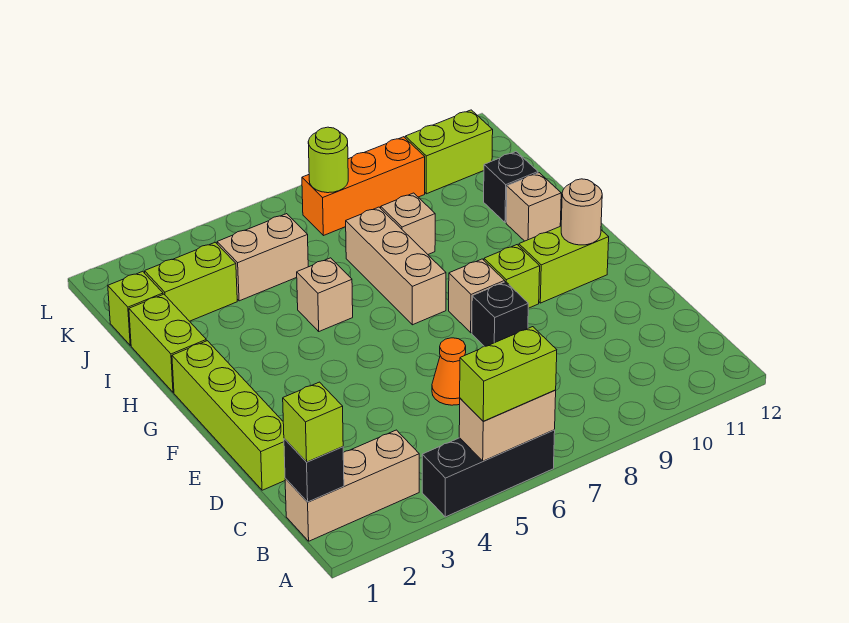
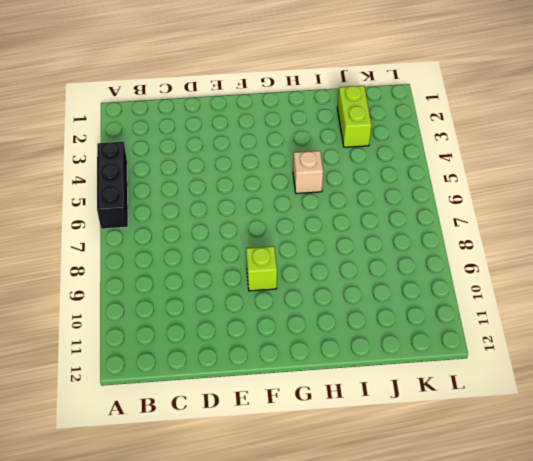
none -> tan 1x3 brick [285,430,419,541]
none -> lime 1x4 brick [172,341,285,490]
none -> orange 1x1 cone [432,338,466,405]

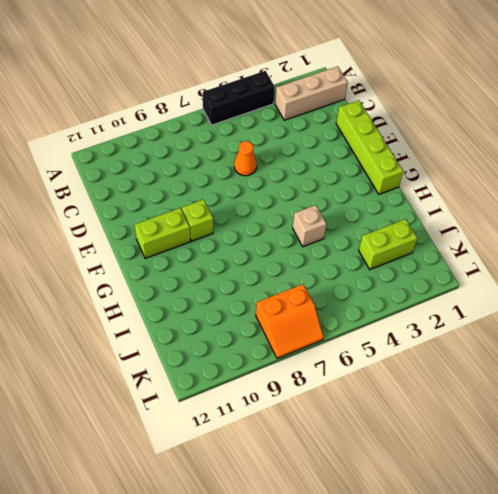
orange 2x2 slope [256,284,324,359] -> orange 1x3 brick [302,137,425,236]
none -> black 1x1 brick [472,282,528,347]
none -> tan 1x1 brick [449,259,505,333]
none -> tan 1x3 brick [346,207,446,325]

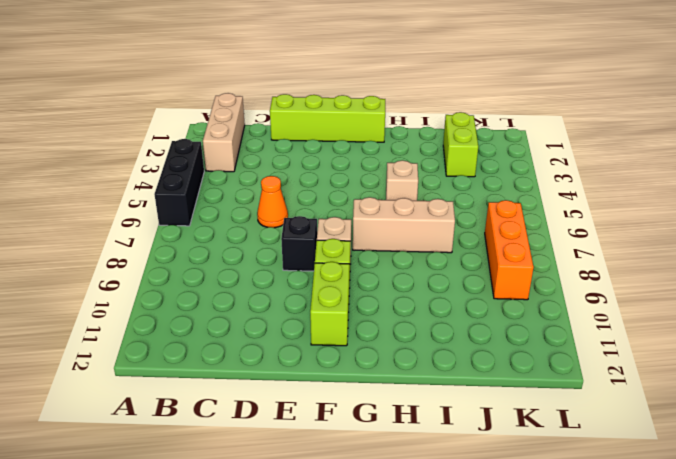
none -> lime 1x2 brick [129,294,206,392]
none -> tan 1x1 brick [506,173,561,241]
none -> tan 1x1 brick [381,193,435,254]

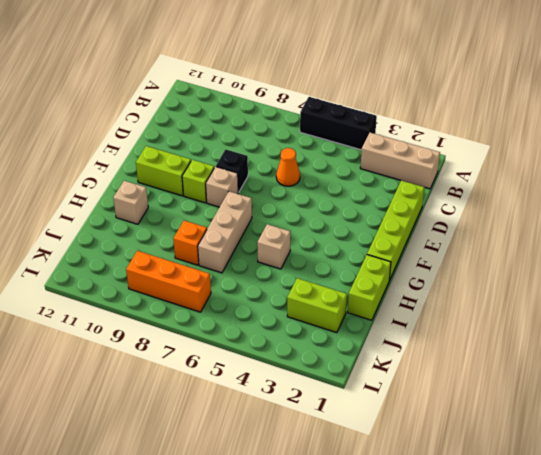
orange 1x1 brick [173,221,207,265] -> tan 1x1 brick [381,193,435,254]
none -> black 1x1 brick [484,152,538,223]
none -> lime 1x1 brick [108,271,163,345]
none -> tan 1x2 brick [217,214,308,301]

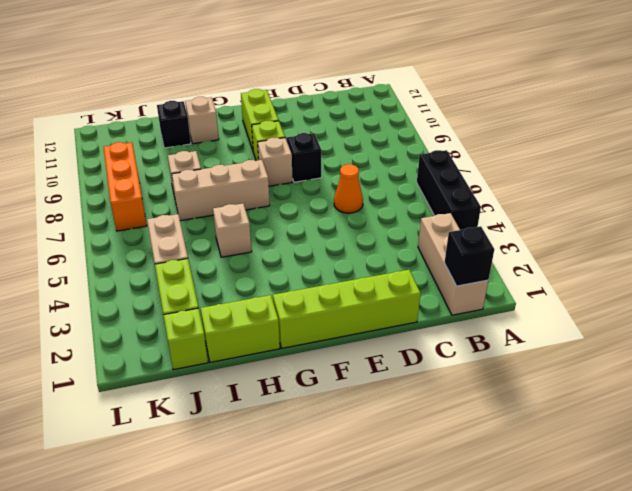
none -> lime 1x2 brick [405,110,493,194]
none -> tan 1x2 brick [459,390,556,461]
none -> tan 1x1 round brick [561,179,602,245]

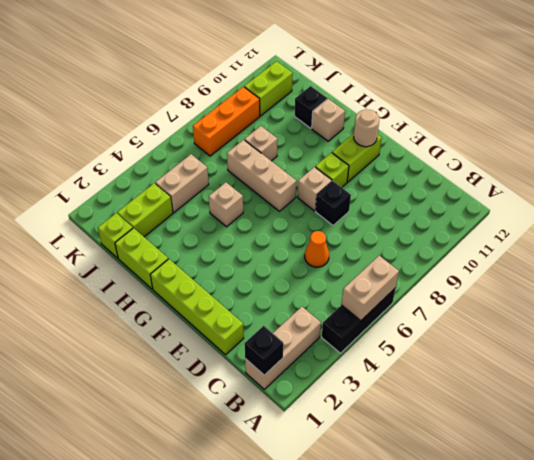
none -> lime 1x1 round brick [308,127,348,193]
none -> lime 1x2 brick [460,327,557,421]
none -> lime 1x1 brick [283,382,343,462]

